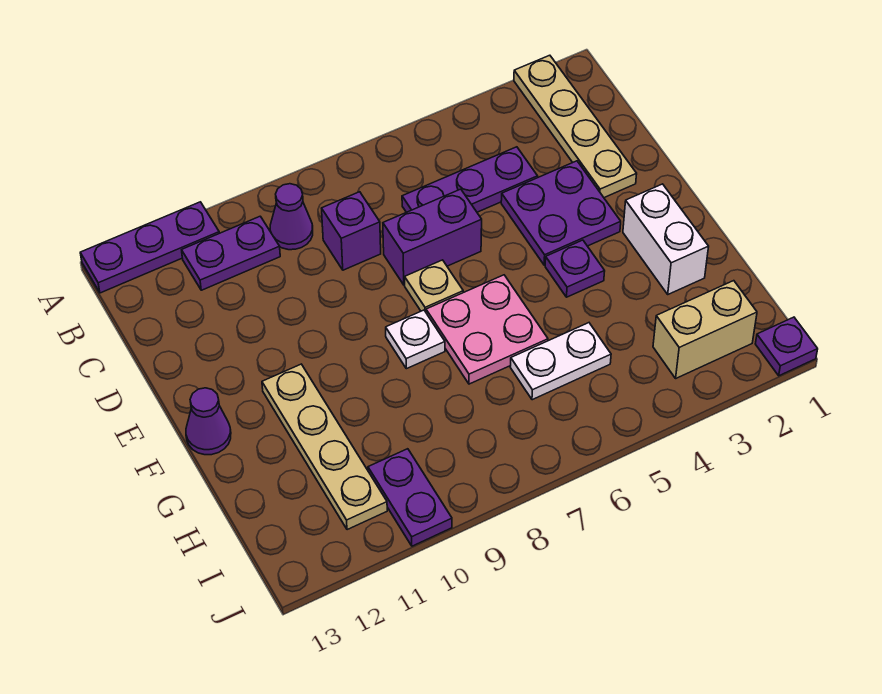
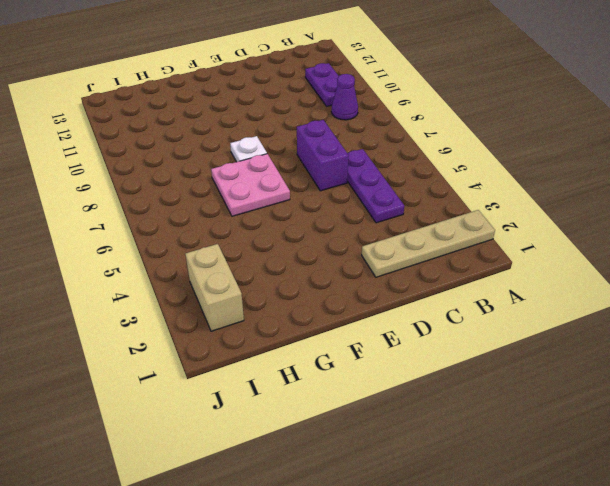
none -> purple 1x3 plate [80,202,219,293]
none -> purple 1x1 brick [322,192,381,270]
none -> purple 2x2 plate [501,161,621,265]

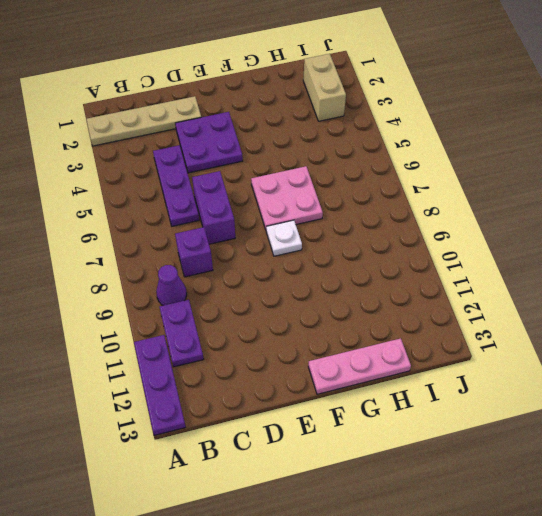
pink 1x3 plate [308,338,411,394] -> purple 1x1 cone [186,388,231,455]
none -> tan 1x1 plate [405,260,463,312]
none -> white 1x2 brick [623,184,709,294]
none -> purple 1x1 plate [545,240,605,297]

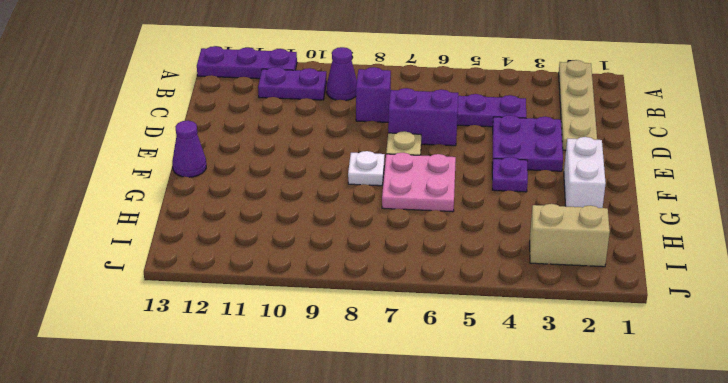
none -> tan 1x4 plate [262,364,387,530]
none -> white 1x2 plate [510,323,611,400]
none -> purple 1x2 plate [368,449,452,546]

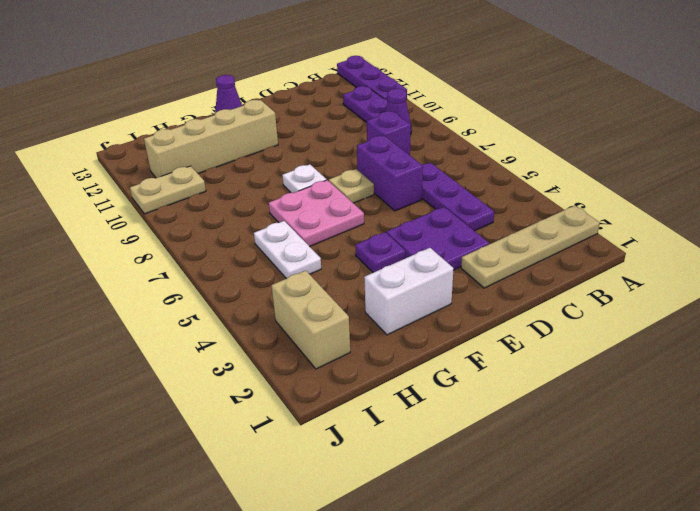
tan 1x4 brick [144,100,278,178] -> tan 1x4 plate [262,364,387,530]
tan 1x2 plate [130,166,206,214] -> purple 1x2 plate [368,449,452,546]
none -> purple 1x1 plate [755,317,818,376]

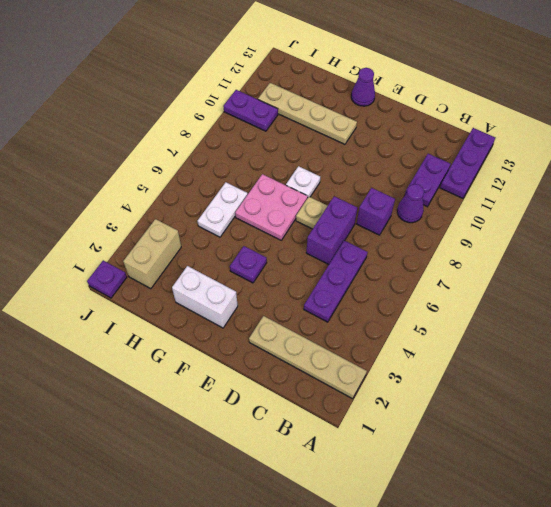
none -> purple 2x2 plate [501,161,621,265]

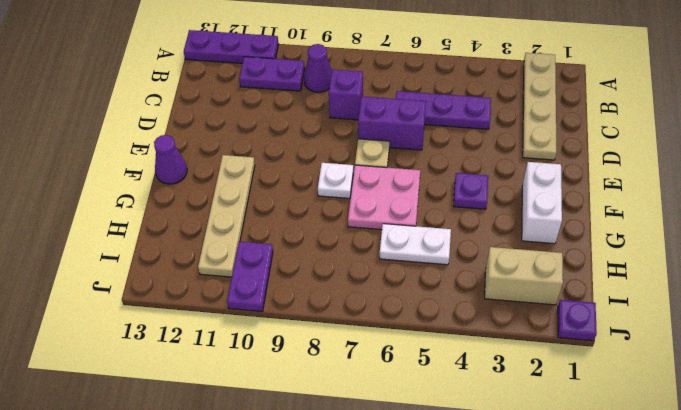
none -> purple 2x2 plate [501,161,621,265]

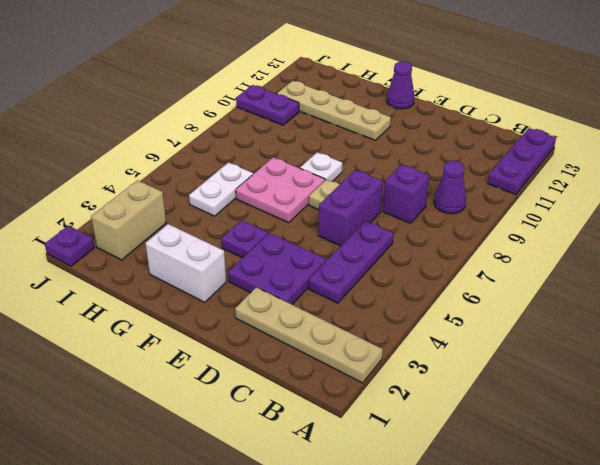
none -> purple 1x2 plate [182,216,280,290]

